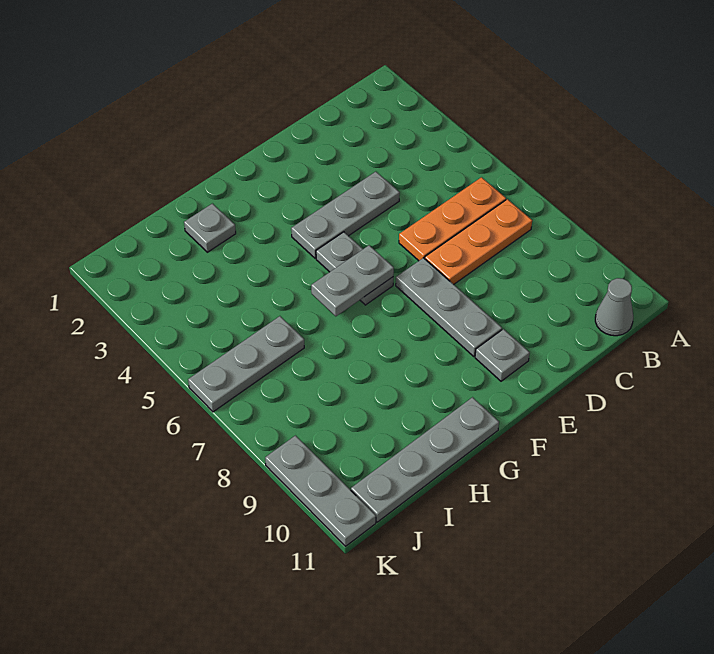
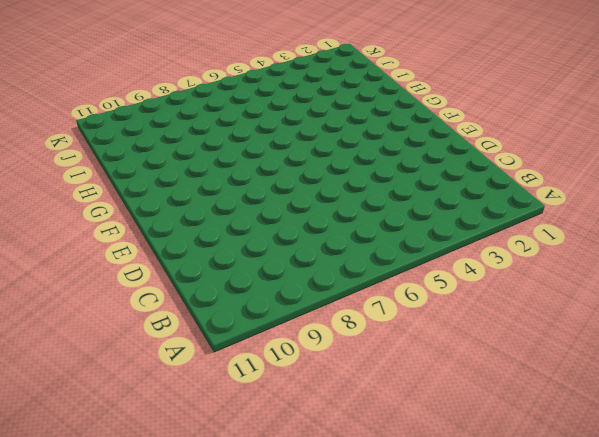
none -> orange 1x3 plate [399,177,506,261]
none -> orange 1x3 plate [425,199,532,284]
none -> grey 1x1 cone [595,278,633,336]

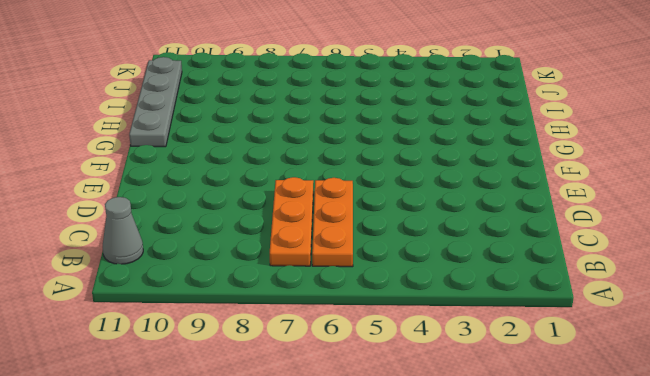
none -> grey 1x3 plate [291,172,400,258]
none -> grey 1x3 plate [396,258,502,356]
none -> grey 1x1 plate [475,329,530,381]

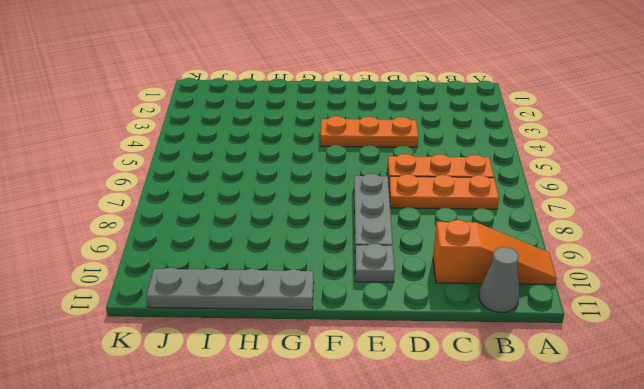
orange 1x3 slope [433,220,557,285] -> none
orange 1x3 plate [321,116,418,147] -> grey 1x3 plate [291,172,400,258]
none -> grey 1x2 plate [316,232,393,305]
none -> grey 1x1 plate [184,204,236,252]
none -> grey 1x3 plate [188,316,304,412]

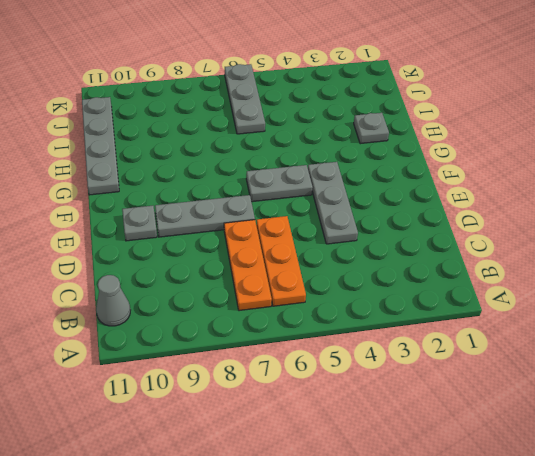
none -> grey 1x3 plate [265,436,376,546]
none -> grey 1x2 plate [311,245,394,316]

